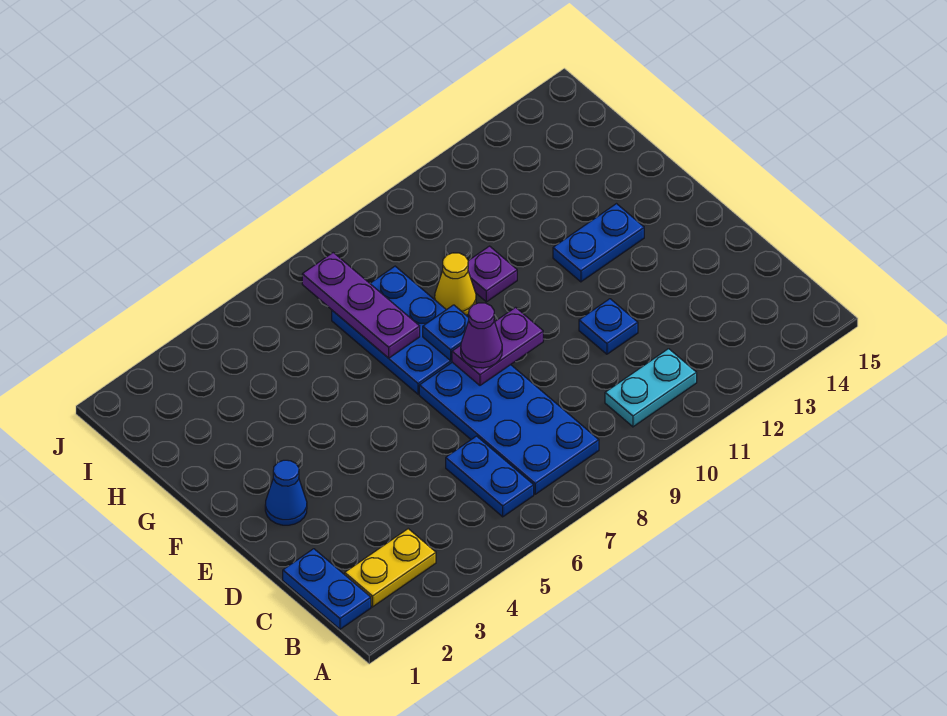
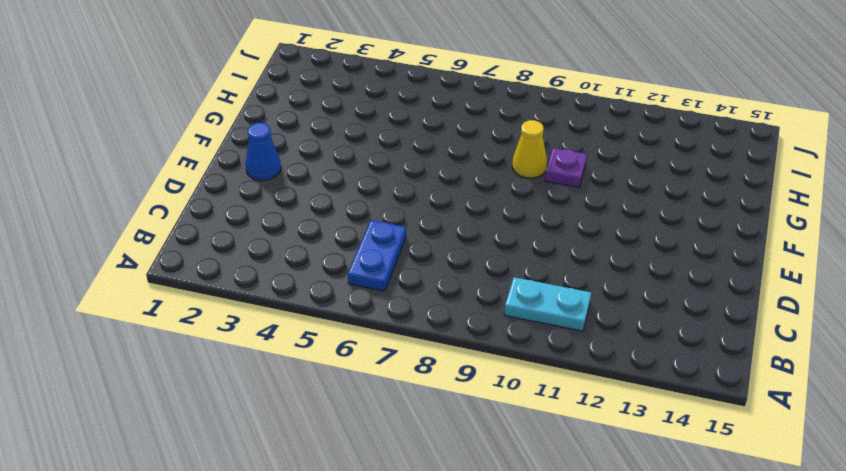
none -> blue 1x2 plate [283,549,371,629]
none -> yellow 1x2 plate [345,529,436,607]
none -> blue 2x4 plate [419,362,599,494]

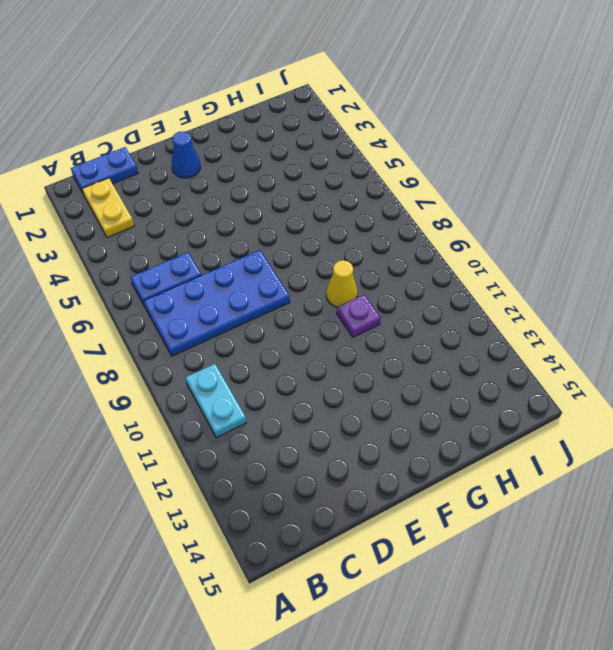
none -> blue 1x1 plate [579,299,638,354]
none -> blue 2x3 plate [332,266,452,394]
none -> blue 1x2 plate [553,204,644,282]

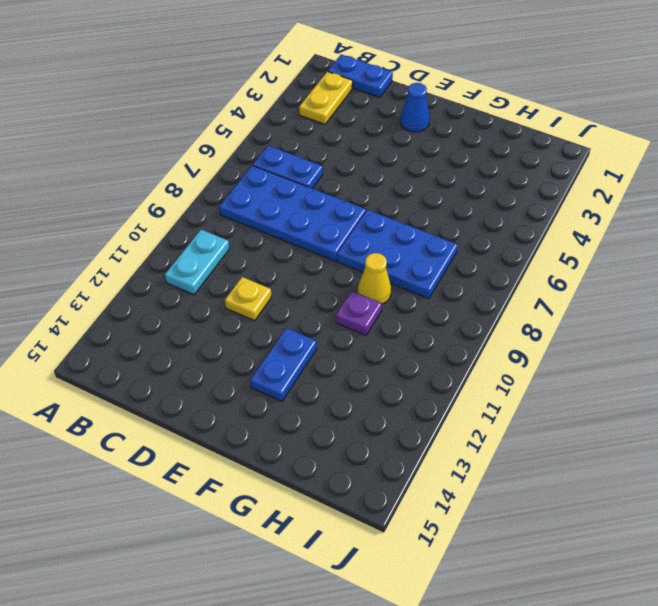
yellow 1x1 plate [225,277,271,321] -> blue 1x1 plate [579,299,638,354]
none -> purple 1x2 plate [452,307,543,385]
none -> blue 1x1 plate [423,305,469,360]
none -> purple 1x3 plate [302,253,420,358]

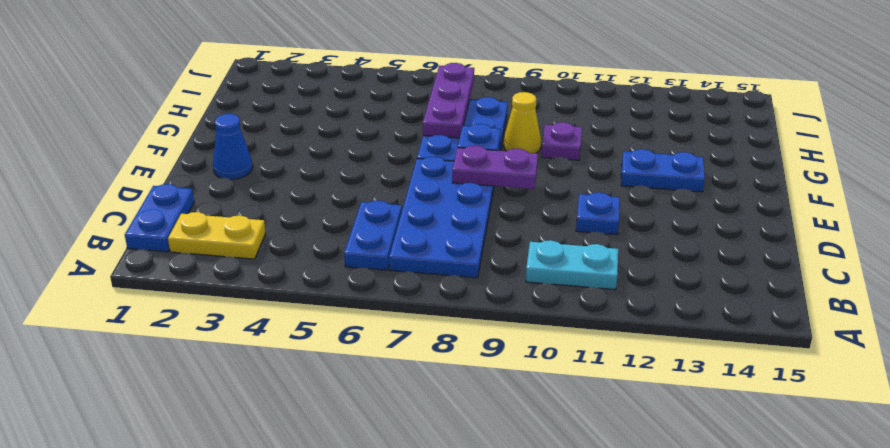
none -> purple 1x1 cone [461,303,502,368]

